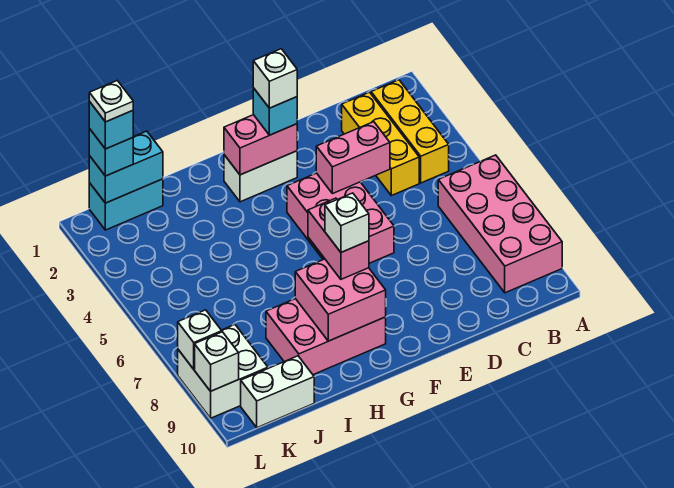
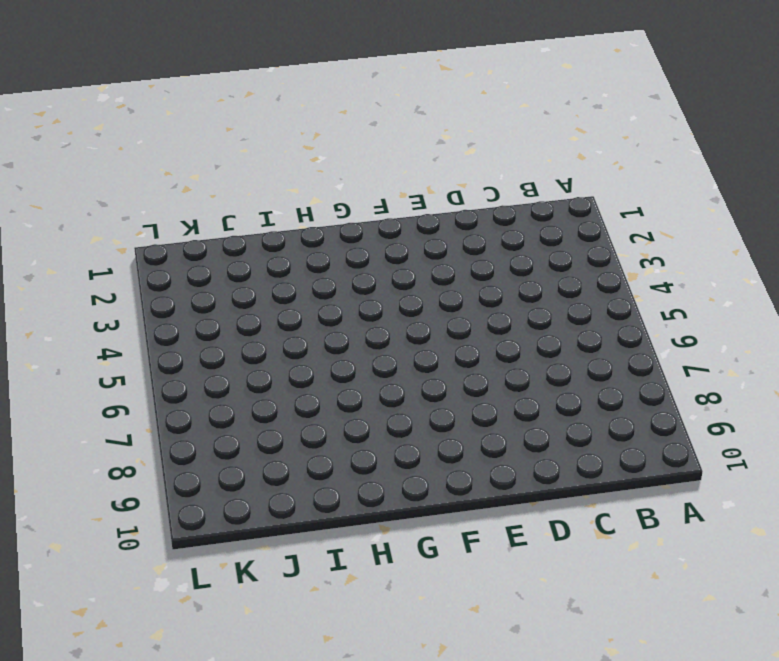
none -> pink 2x4 brick [438,155,562,293]
none -> yellow 1x3 brick [371,80,449,183]
none -> yellow 1x3 brick [342,92,419,196]

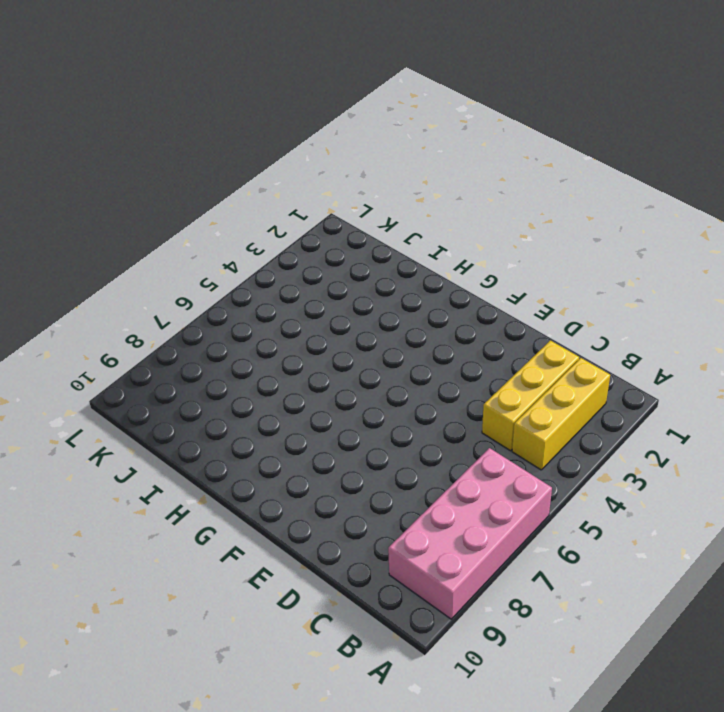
none -> pink 2x3 brick [287,173,394,263]
none -> white 1x2 brick [224,151,297,202]
none -> pink 2x3 brick [266,299,386,375]

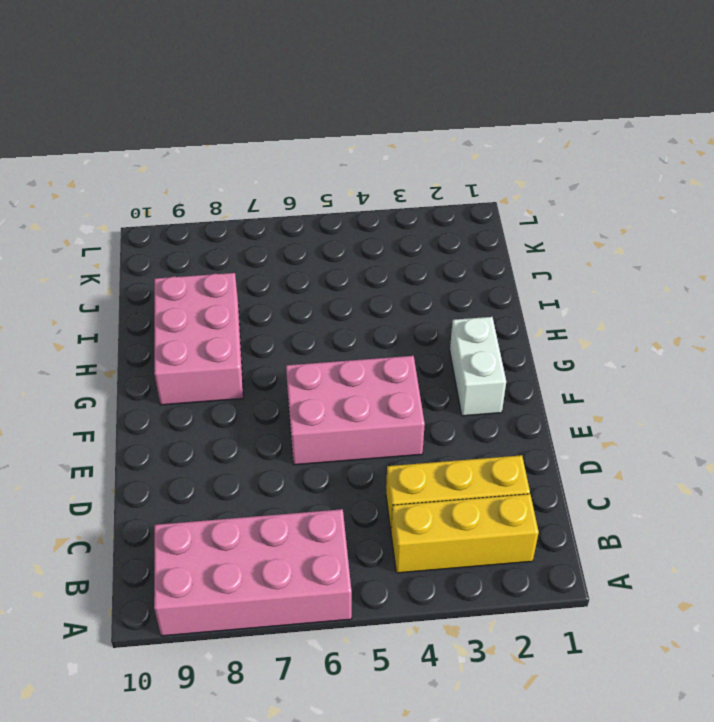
none -> cyan 1x2 brick [89,179,163,230]
none -> white 1x2 brick [241,356,314,428]
none -> white 2x2 brick [178,325,268,418]

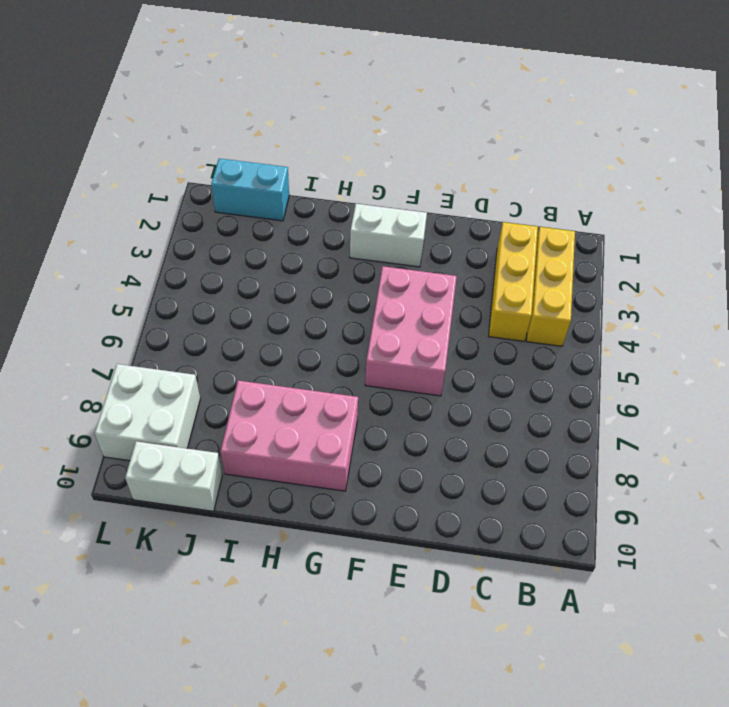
none -> pink 2x4 brick [438,155,562,293]
none -> pink 1x2 brick [316,122,390,194]
none -> pink 1x2 brick [224,115,297,175]

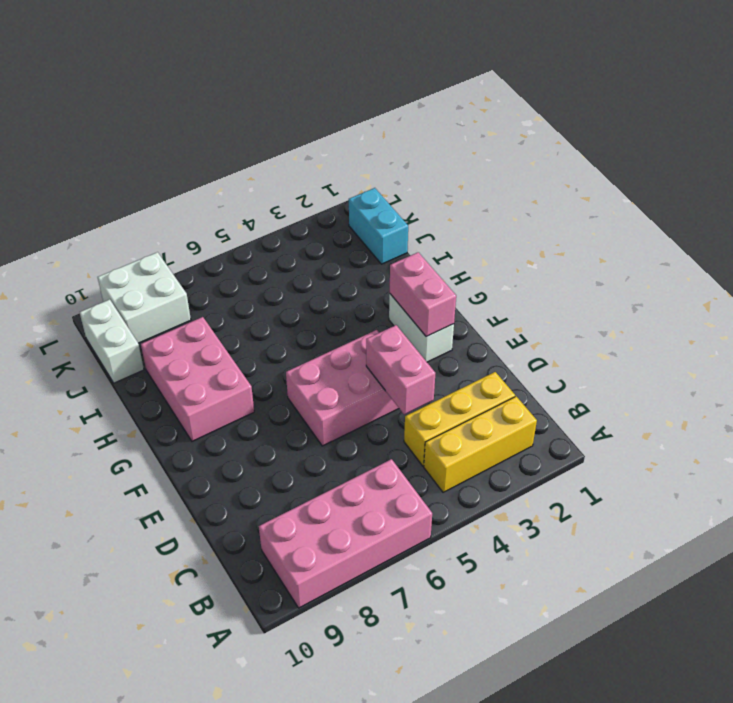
none -> pink 2x2 brick [295,259,386,341]
none -> cyan 1x2 brick [89,131,163,203]
none -> white 1x1 brick [178,310,222,369]

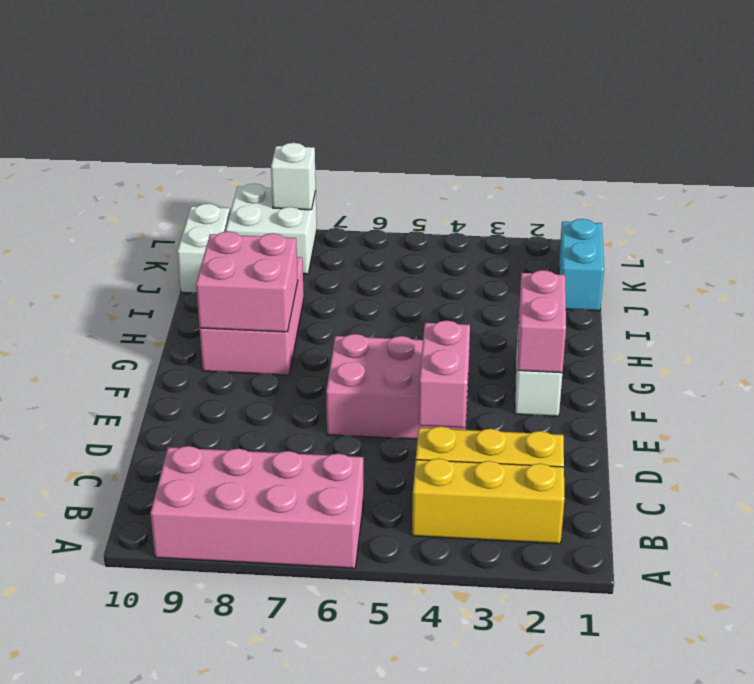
none -> cyan 1x2 brick [89,131,163,203]
none -> white 1x1 brick [195,332,239,391]
none -> cyan 1x1 brick [253,88,297,135]

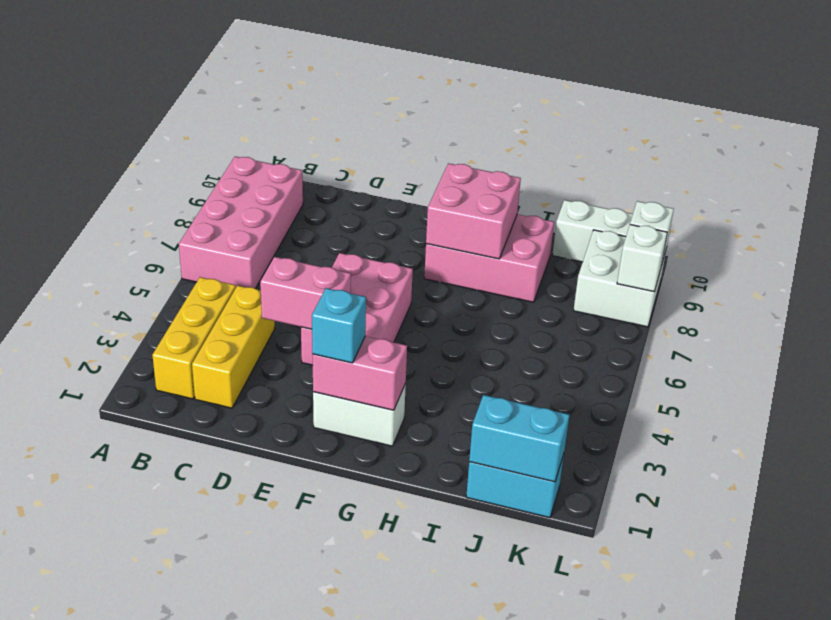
none -> pink 1x2 brick [308,198,369,279]
none -> cyan 1x1 brick [89,129,133,176]
none -> white 1x1 brick [253,49,297,108]

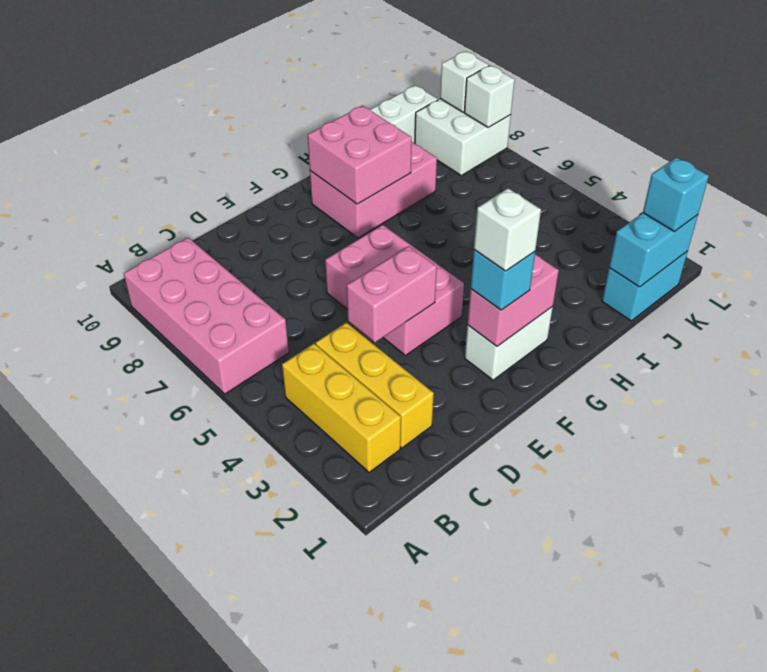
none -> pink 1x2 brick [308,198,369,279]
none -> white 1x1 brick [325,193,369,252]
none -> cyan 1x1 brick [89,102,133,149]

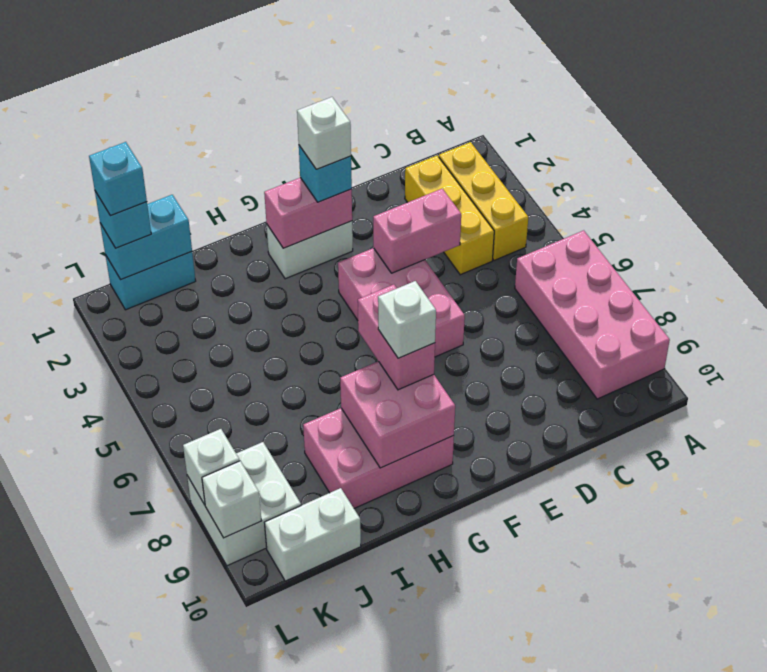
none -> white 1x1 plate [89,81,133,122]

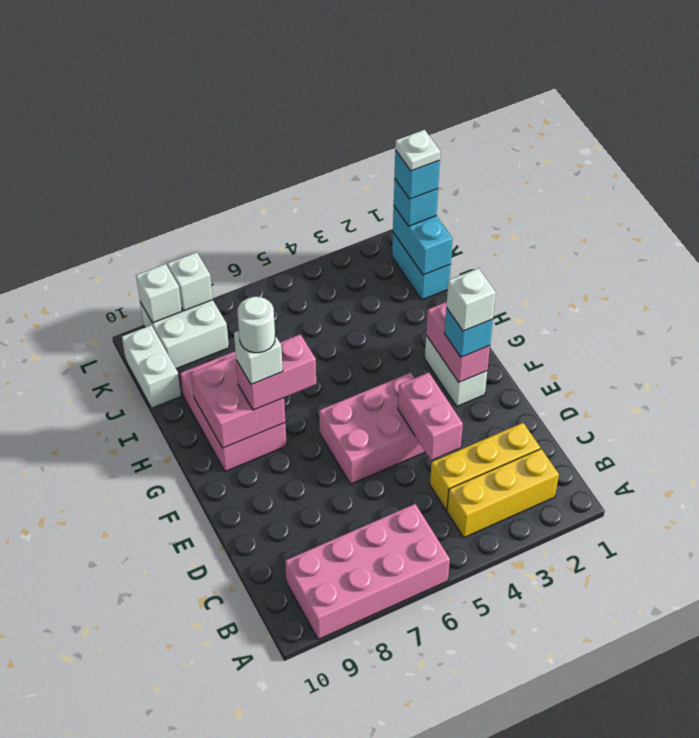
white 1x1 round brick [237,297,275,353] -> none

